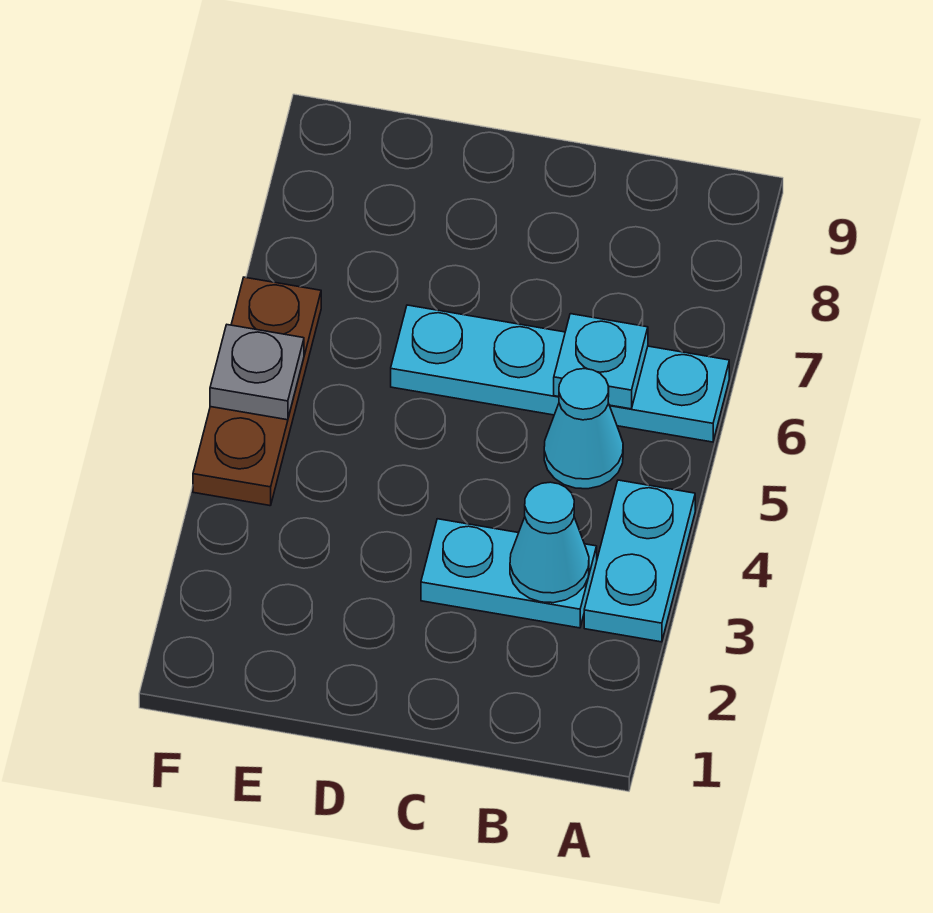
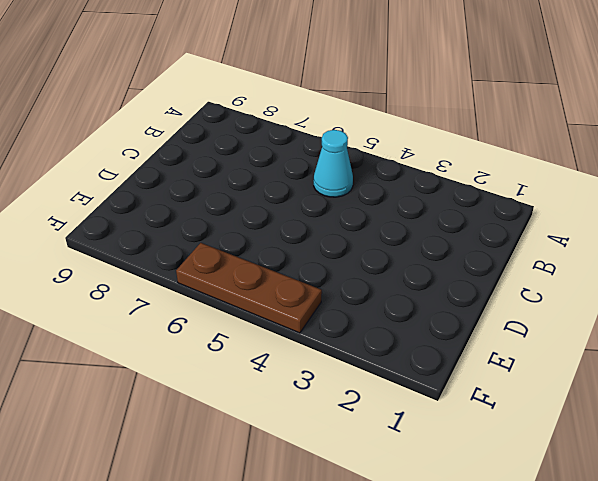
none -> cyan 1x2 plate [584,480,695,642]
none -> cyan 1x4 plate [391,305,729,442]

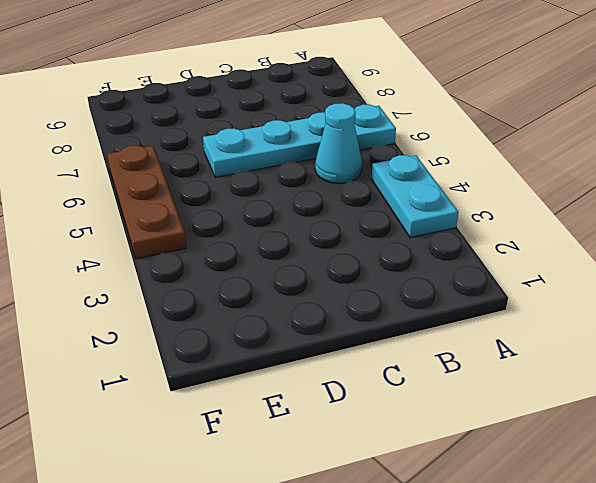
none -> cyan 1x2 plate [421,519,597,628]
none -> cyan 1x1 cone [510,482,589,603]

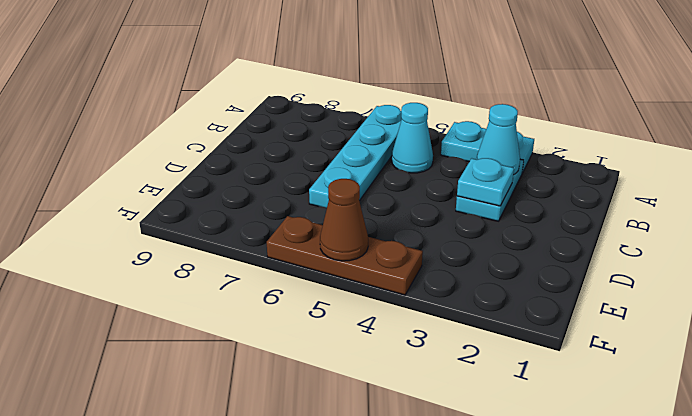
cyan 1x1 plate [457,158,514,206] -> cyan 1x1 plate moved to [554,314,648,409]
brown 1x1 cone [320,179,368,261] -> grey 1x1 plate [210,325,304,420]

